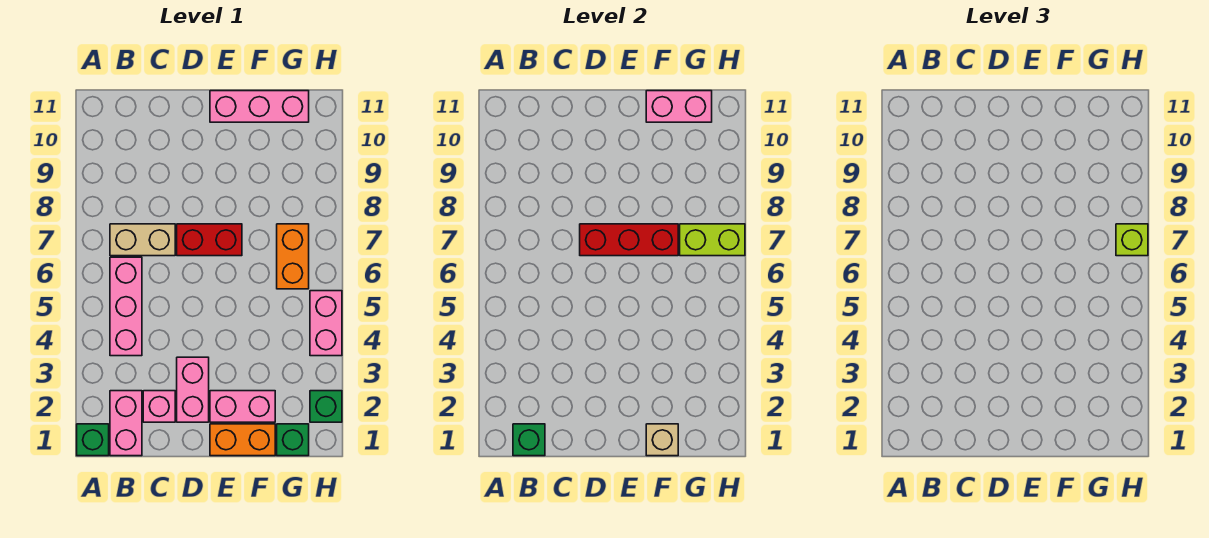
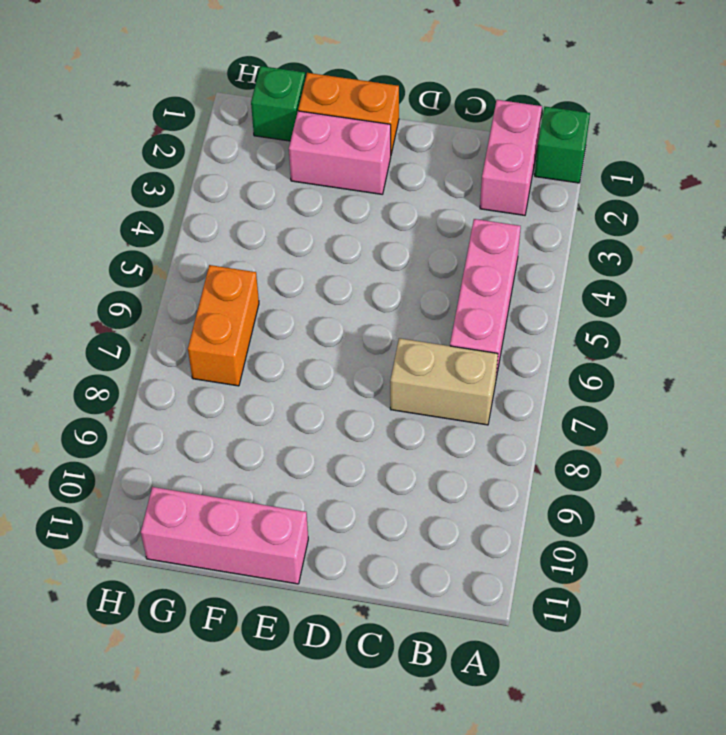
none -> pink 1x1 brick [143,391,175,422]
none -> pink 1x2 brick [177,357,209,422]
none -> red 1x2 brick [177,224,242,256]

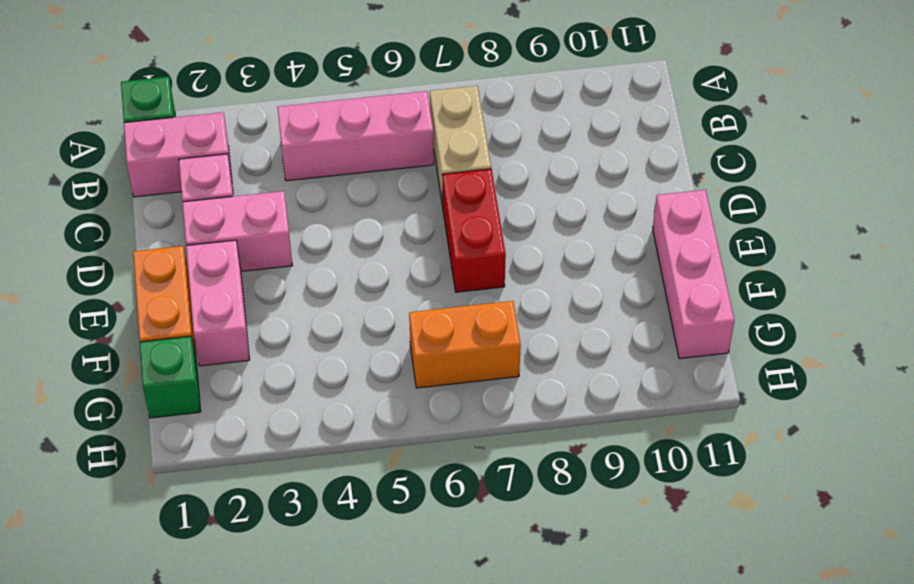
none -> green 1x1 brick [310,391,342,422]
none -> pink 1x2 brick [310,291,342,356]
none -> green 1x1 brick [513,424,545,456]

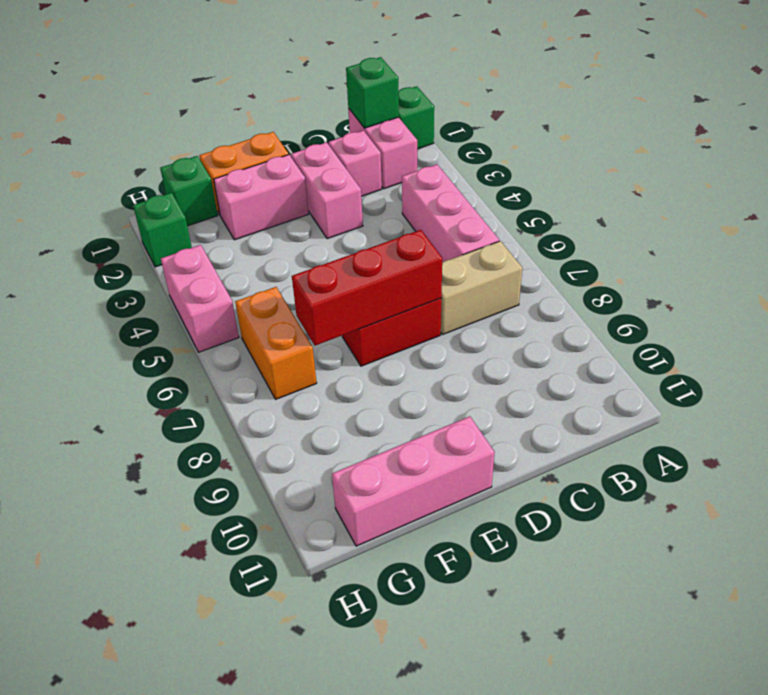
none -> tan 1x1 brick [646,424,678,456]
none -> pink 1x2 brick [646,91,712,122]
none -> lime 1x2 brick [680,224,745,256]

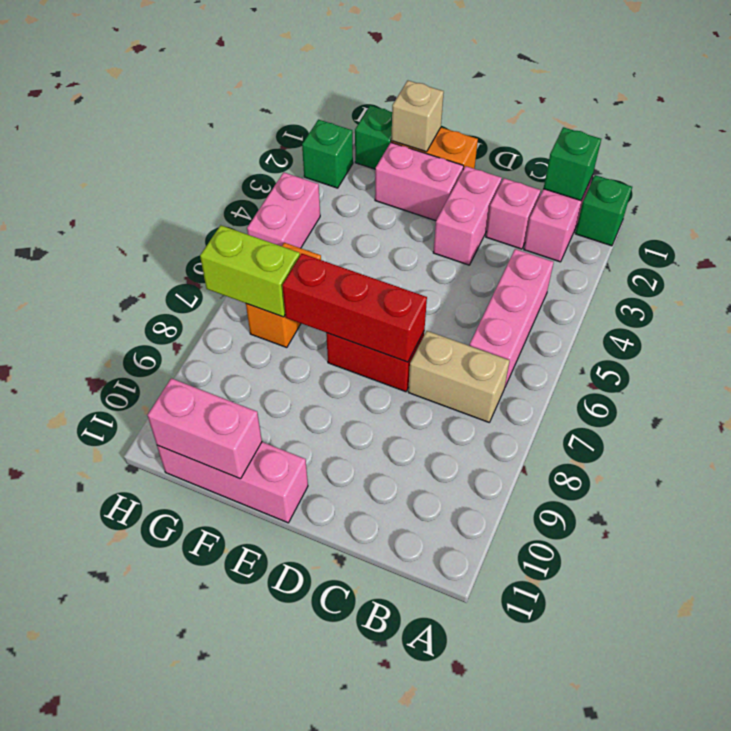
none -> lime 1x1 brick [1116,224,1148,256]

